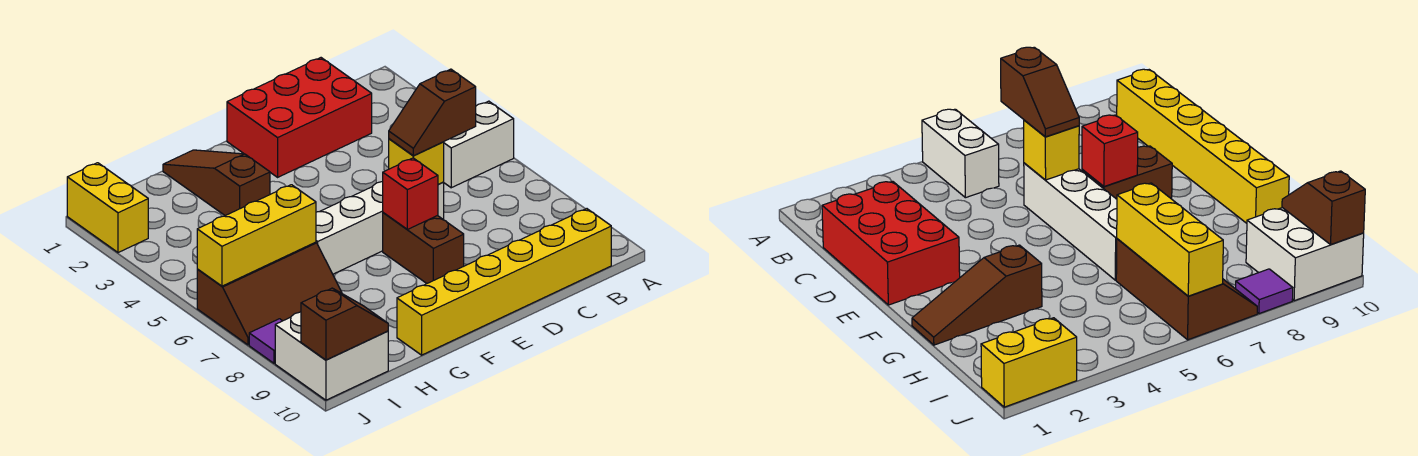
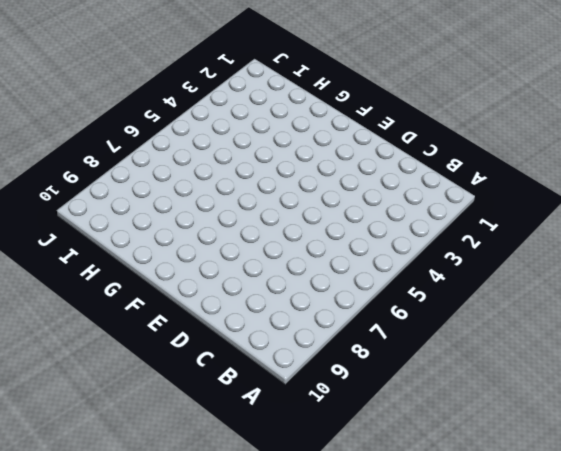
none -> white 1x2 brick [444,101,514,188]
none -> yellow 1x6 brick [397,209,611,355]
none -> red 2x3 brick [227,58,372,177]

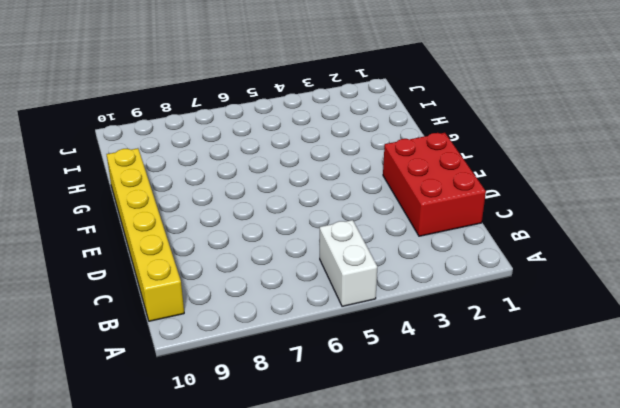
none -> white 1x4 brick [316,181,444,274]
none -> brown 1x2 brick [383,213,464,283]
none -> brown 1x3 slope [163,150,270,216]

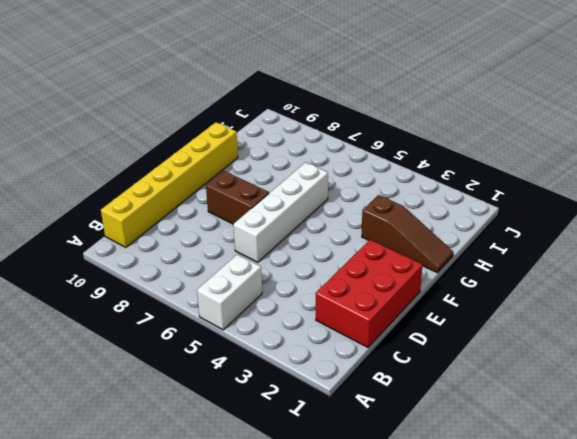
none -> brown 2x3 slope [197,242,342,345]
none -> white 2x2 brick [275,312,388,400]
none -> yellow 1x2 brick [67,163,148,253]

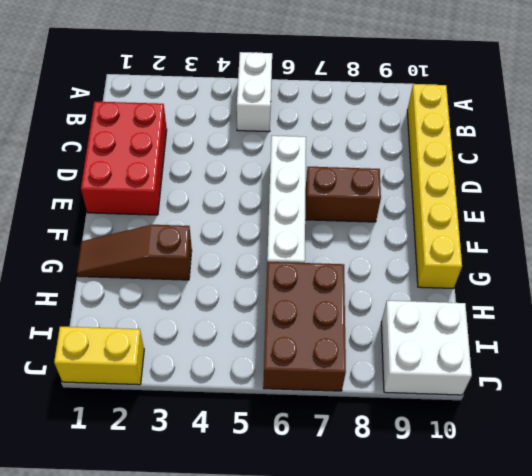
brown 2x3 brick [263,262,346,391] -> brown 2x3 slope [197,242,342,345]
none -> purple 1x1 tile [249,319,282,363]
none -> yellow 1x1 brick [389,139,444,184]
none -> red 1x1 brick [383,158,438,229]

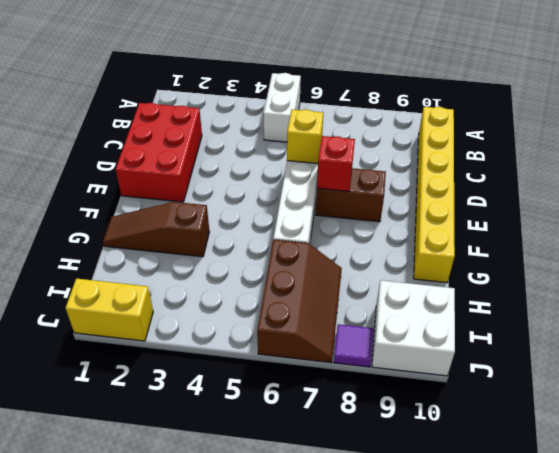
none -> yellow 1x3 brick [197,185,316,286]
none -> brown 1x2 slope [301,288,388,360]
none -> brown 1x2 slope [389,69,476,156]

